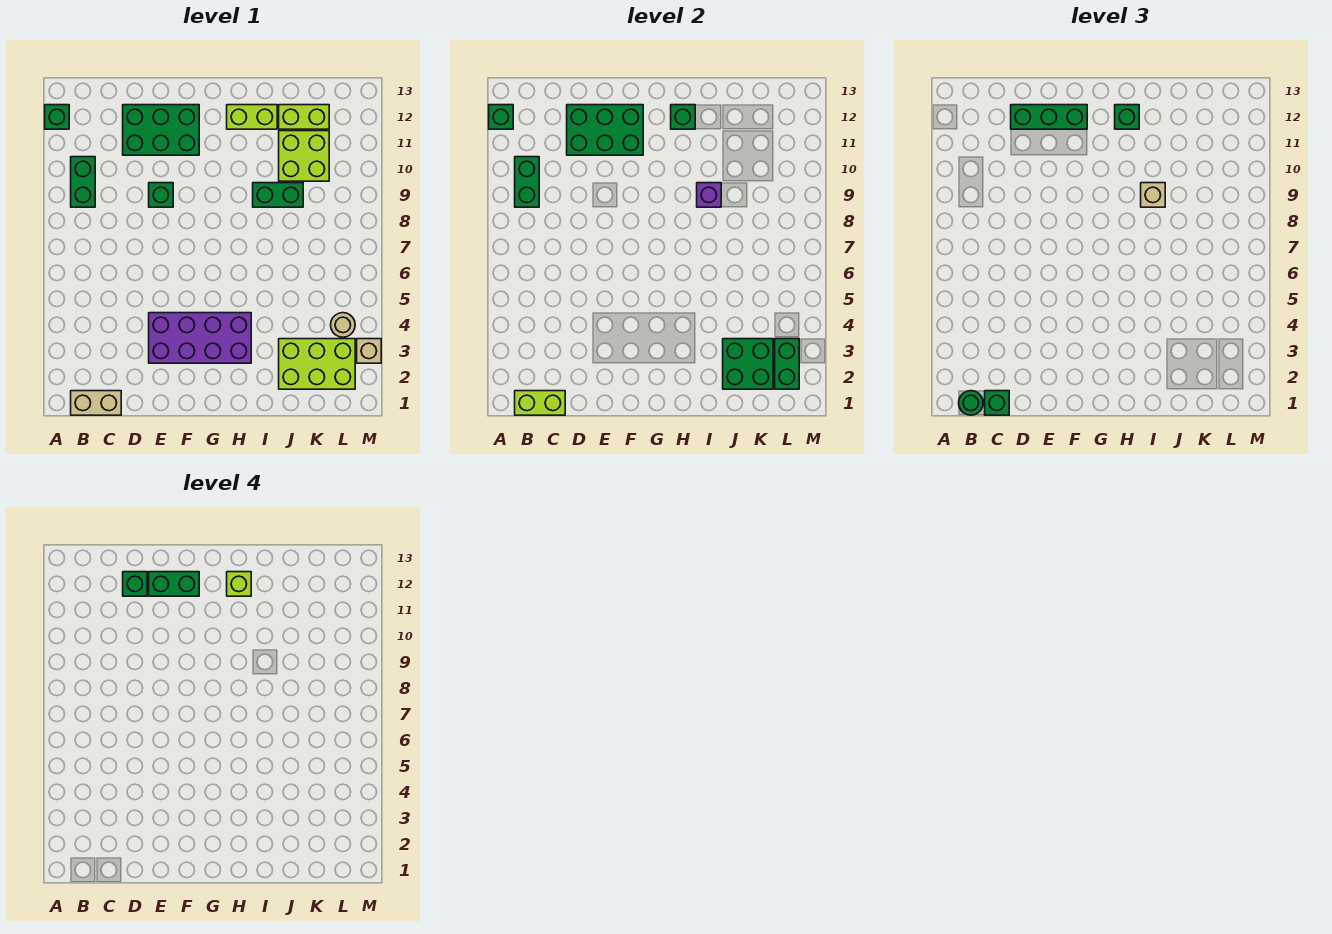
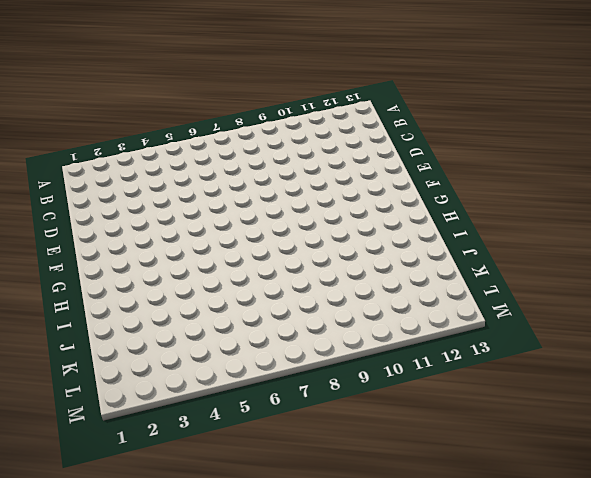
none -> green 1x1 brick [45,105,69,129]
none -> tan 1x2 brick [71,391,121,415]
none -> green 1x2 brick [71,157,95,207]

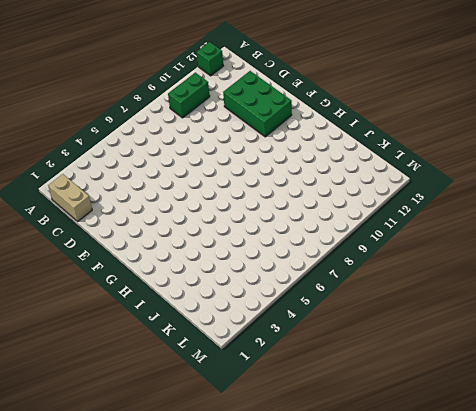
none -> purple 2x4 brick [149,313,251,363]
none -> green 1x1 brick [149,183,173,207]
none -> lime 1x2 brick [227,105,277,129]

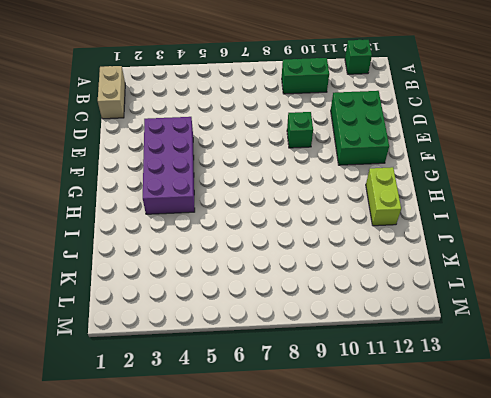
none -> green 1x2 brick [253,183,303,207]
none -> lime 2x3 brick [279,339,355,389]
none -> lime 2x2 brick [279,131,329,181]

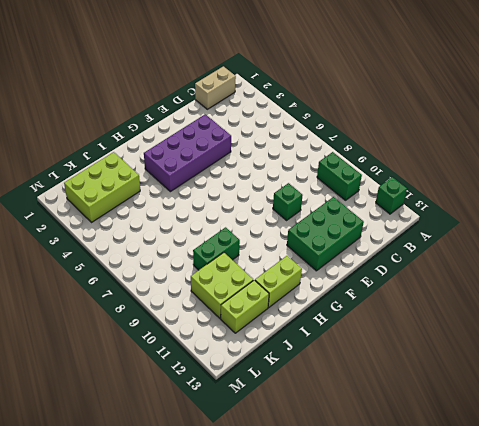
none -> tan 1x1 round brick [331,313,355,337]
none -> tan 1x1 brick [357,339,381,363]
none -> green 1x1 brick [489,105,513,129]

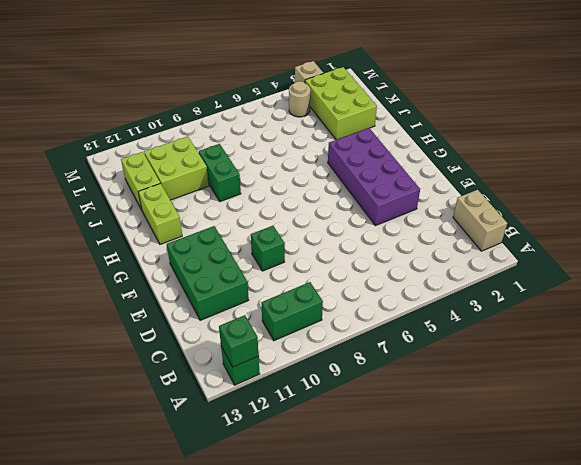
none -> lime 1x2 brick [515,391,565,415]
none -> green 1x2 brick [515,157,539,207]
none -> green 2x3 brick [567,105,643,155]

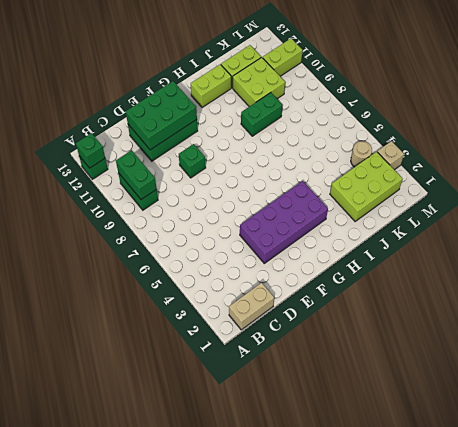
lime 1x2 brick [263,38,303,76] -> lime 1x2 brick moved to [515,391,565,415]
none -> green 1x1 brick [671,105,695,129]
none -> purple 1x1 brick [697,183,721,207]
none -> green 2x2 brick [723,339,773,389]

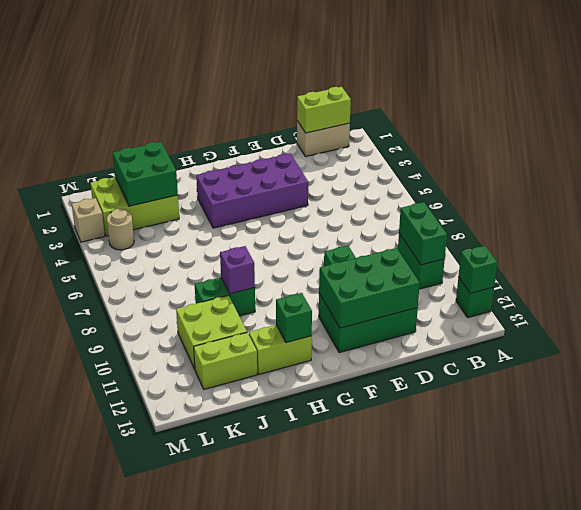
none -> green 1x2 brick [775,339,799,389]
none -> green 1x1 round brick [959,391,983,415]
none -> green 1x1 brick [985,391,1009,415]

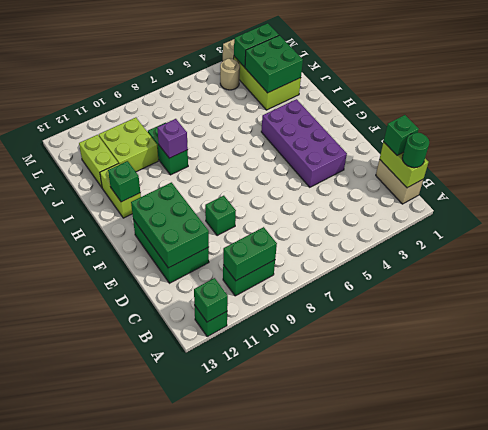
none -> green 1x3 brick [1011,105,1087,129]
none -> green 1x1 brick [1115,105,1139,129]
none -> tan 1x1 brick [1141,183,1165,207]

